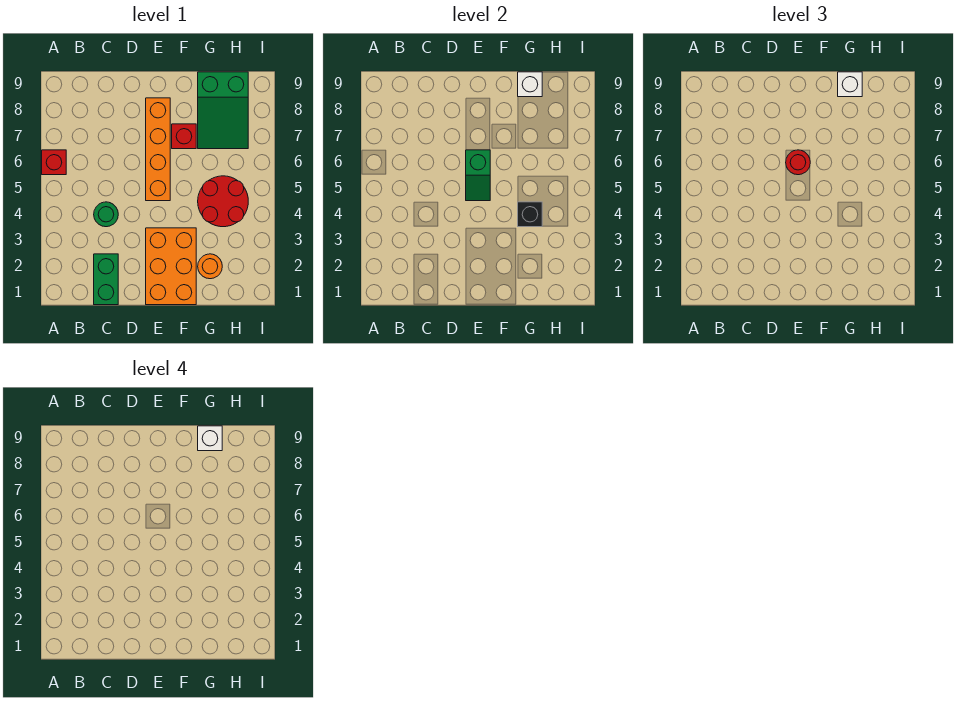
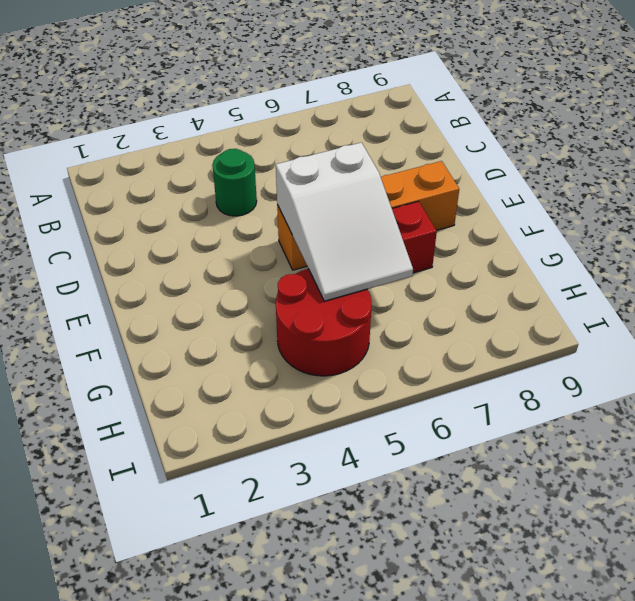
white 2x3 slope [276,142,413,301] -> green 1x2 slope [466,150,490,201]
none -> red 1x1 brick [42,150,66,175]
none -> green 1x2 brick [94,254,118,305]
none -> orange 2x3 brick [146,228,196,305]

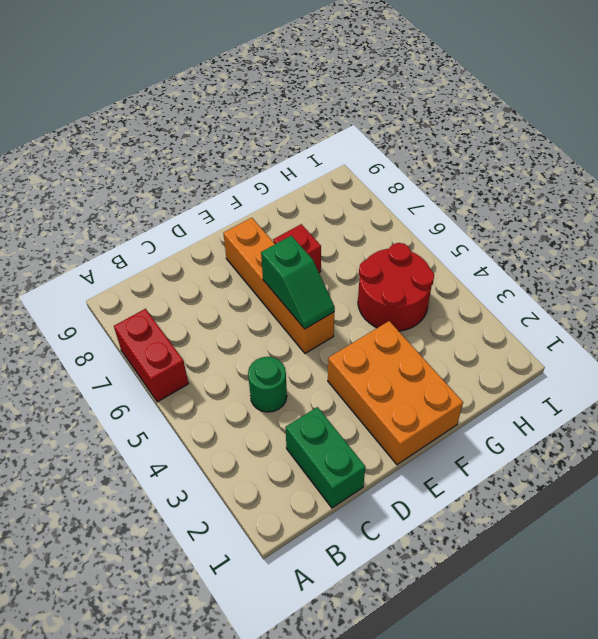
red 1x2 brick [114,309,189,402] -> red 1x1 brick [42,150,66,175]
none -> orange 1x1 round brick [198,254,222,279]
none -> green 2x3 slope [198,72,248,149]
none -> black 1x1 brick [518,202,542,227]

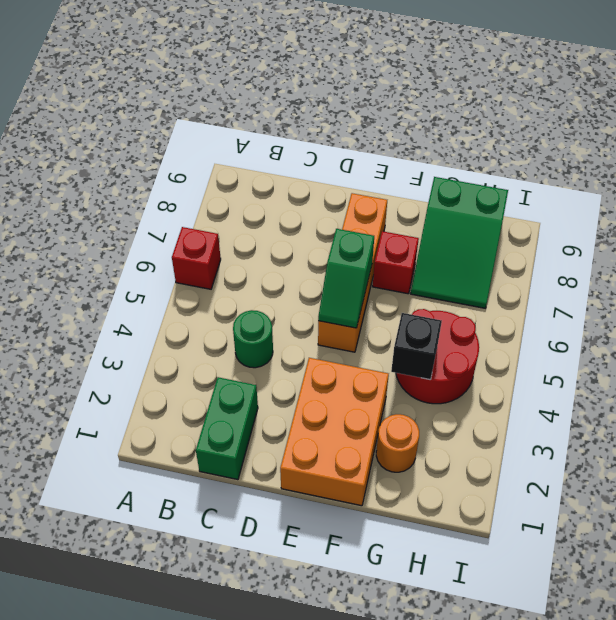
none -> white 1x1 brick [518,72,542,97]
none -> red 1x1 round brick [786,150,810,175]
none -> white 1x1 brick [838,72,862,97]

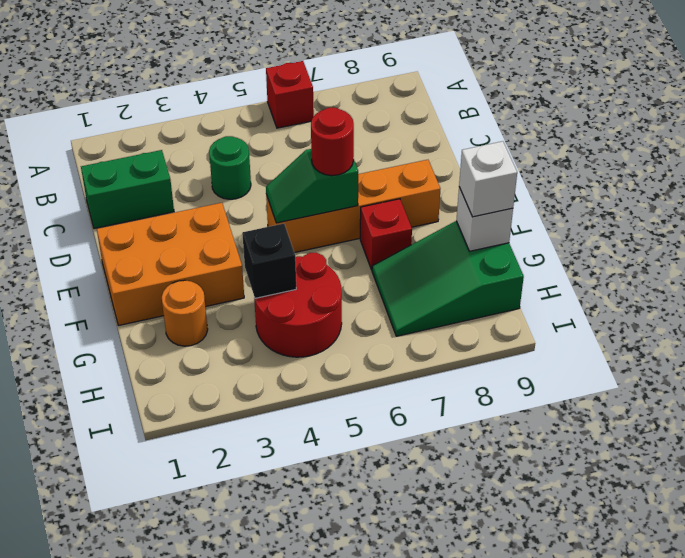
none -> white 1x1 brick [198,426,222,451]

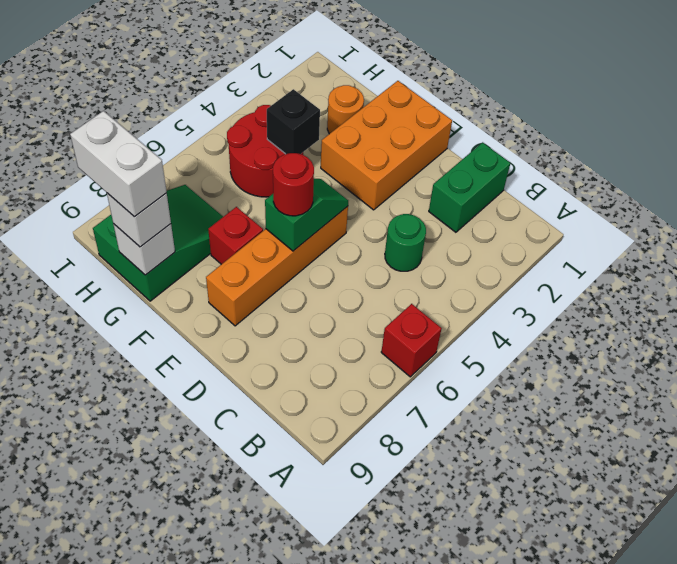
white 1x2 brick [70,111,167,217] -> white 1x1 brick [198,426,222,451]

